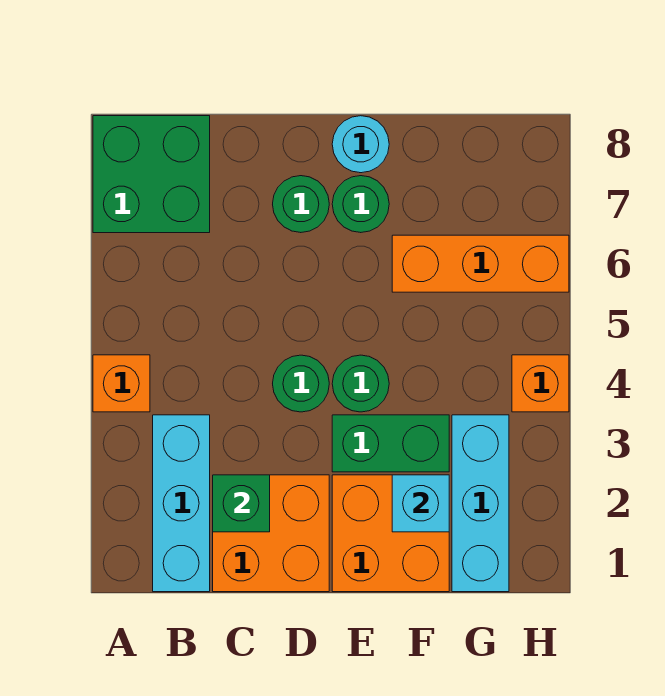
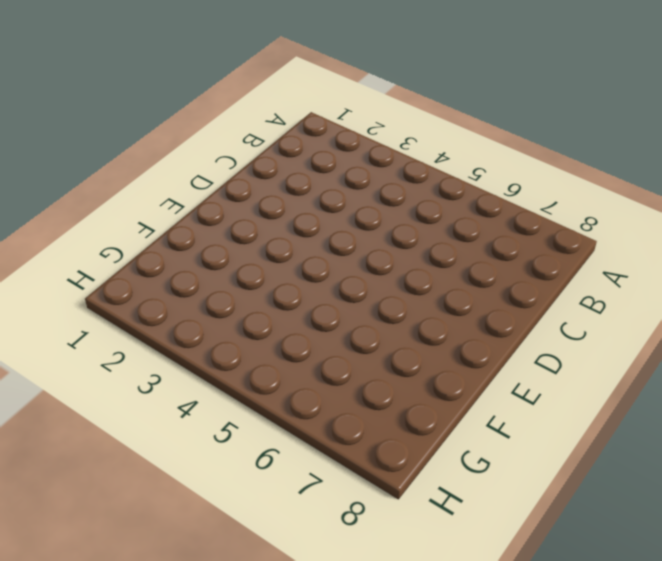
none -> orange 1x1 brick [93,355,150,412]
none -> green 2x2 brick [93,116,210,233]
none -> cyan 1x3 brick [153,415,210,592]

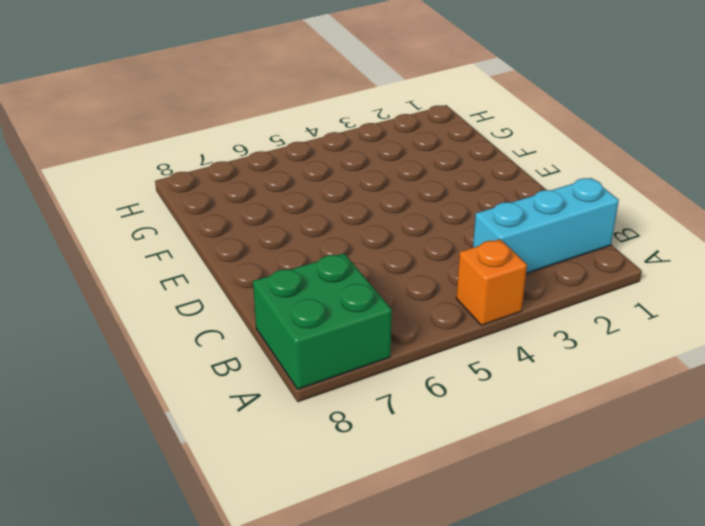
none -> orange 2x2 brick [213,475,329,592]
none -> green 1x1 round brick [273,355,329,412]
none -> green 1x1 round brick [273,176,329,233]

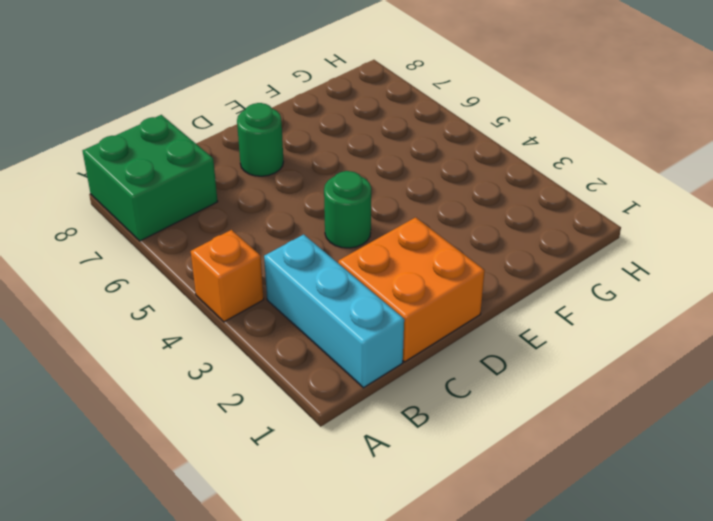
none -> orange 2x2 brick [332,475,449,592]
none -> green 1x2 brick [332,415,449,472]
none -> green 1x1 round brick [332,355,389,412]

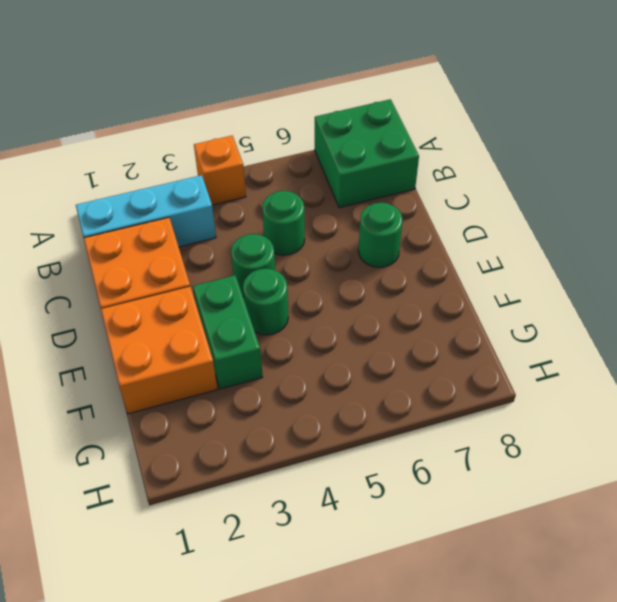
green 1x1 round brick [262,191,305,255] -> green 1x1 round brick moved to [332,176,389,233]
none -> cyan 1x1 round brick [332,116,389,173]
none -> orange 1x3 brick [392,235,569,292]
none -> cyan 1x3 brick [452,415,509,592]

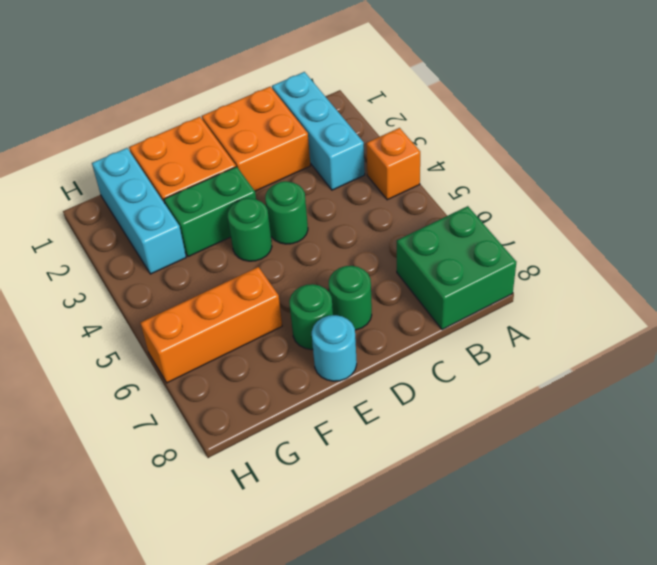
none -> orange 1x1 brick [512,355,569,412]
none -> green 1x1 brick [213,475,270,532]
none -> cyan 1x1 brick [392,475,449,532]

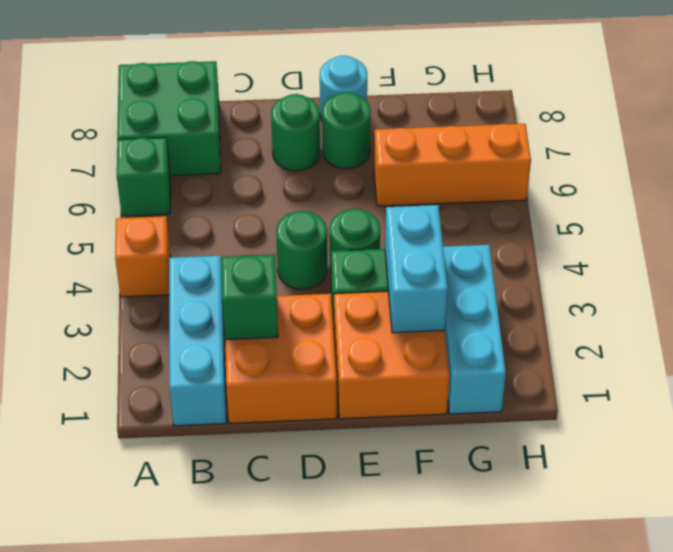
green 1x1 brick [117,137,170,216] -> none
cyan 1x2 brick [385,205,448,333] -> cyan 1x1 brick [392,475,449,532]
none -> orange 1x1 brick [512,355,569,412]

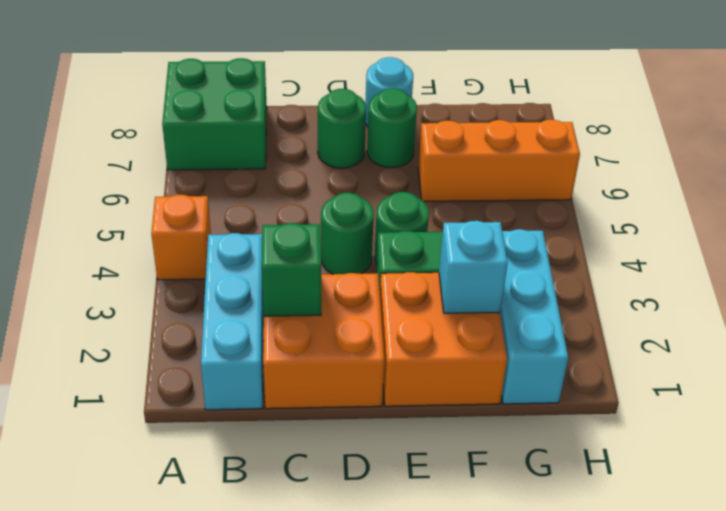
none -> orange 1x1 brick [512,355,569,412]

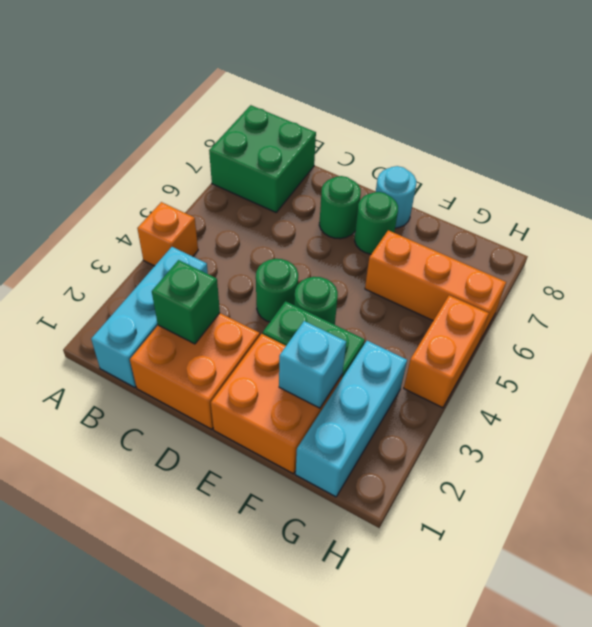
orange 1x2 brick [404,295,489,408] -> orange 1x1 brick [512,355,569,412]

